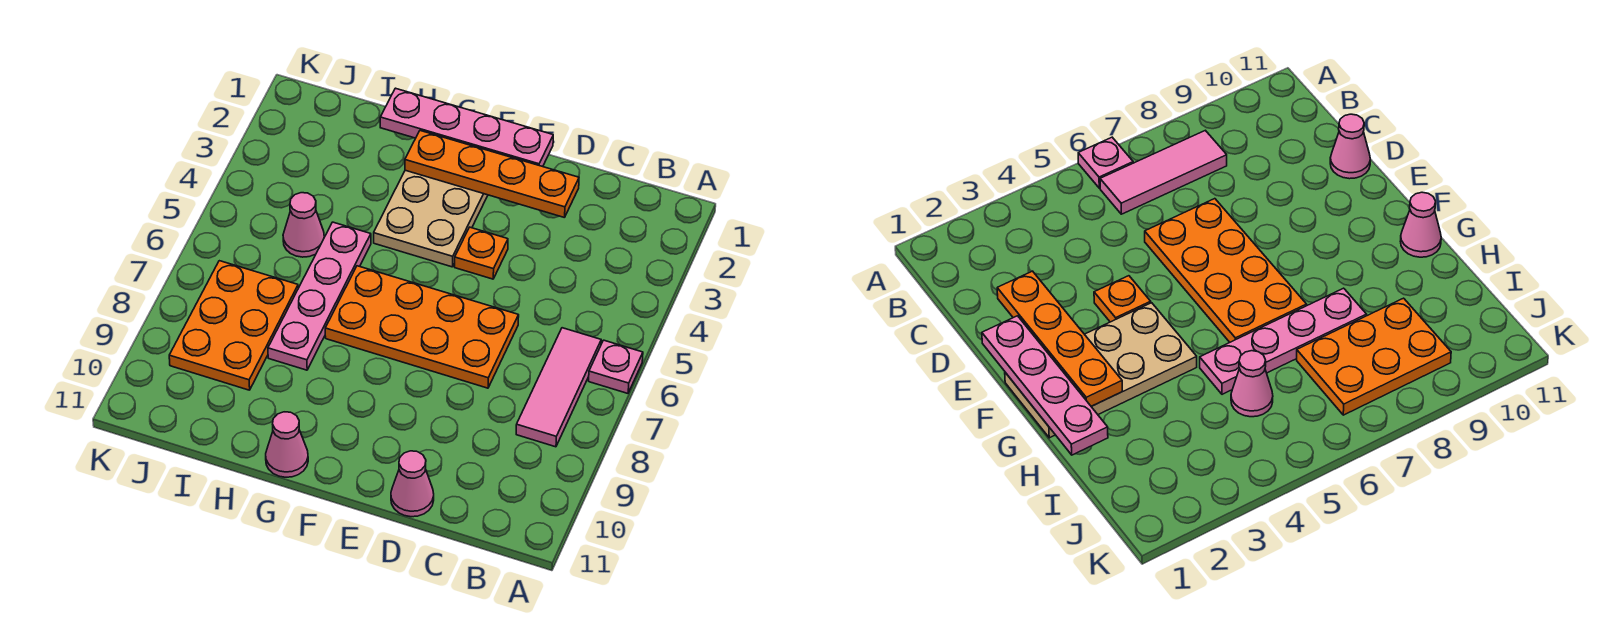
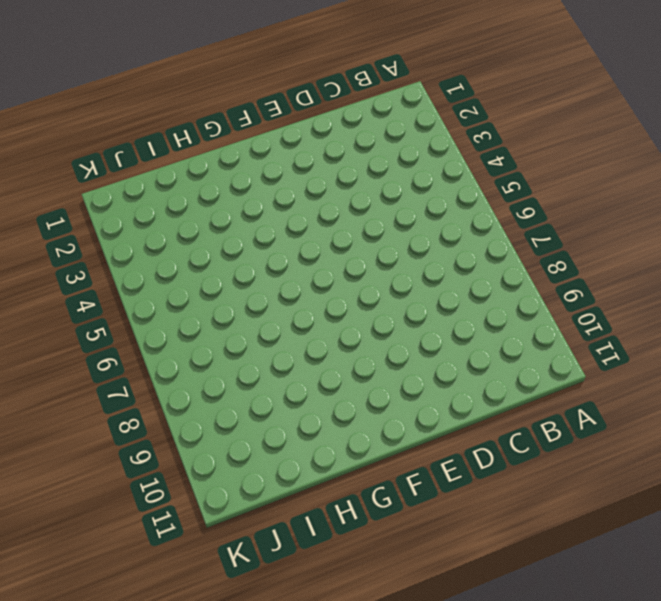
none -> pink 1x1 plate [589,340,643,393]
none -> pink 1x3 tile [516,328,601,447]
none -> orange 2x4 plate [325,266,519,388]

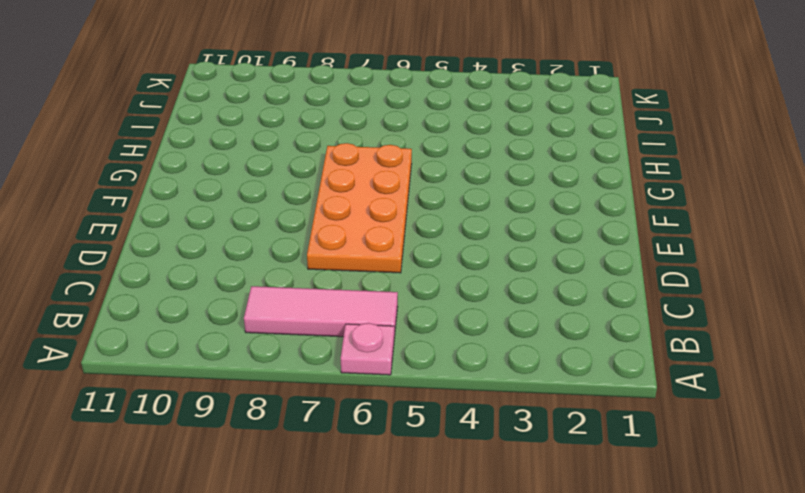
none -> pink 1x1 cone [391,451,434,517]
none -> orange 1x1 plate [455,227,508,279]
none -> tan 2x4 plate [374,170,488,267]

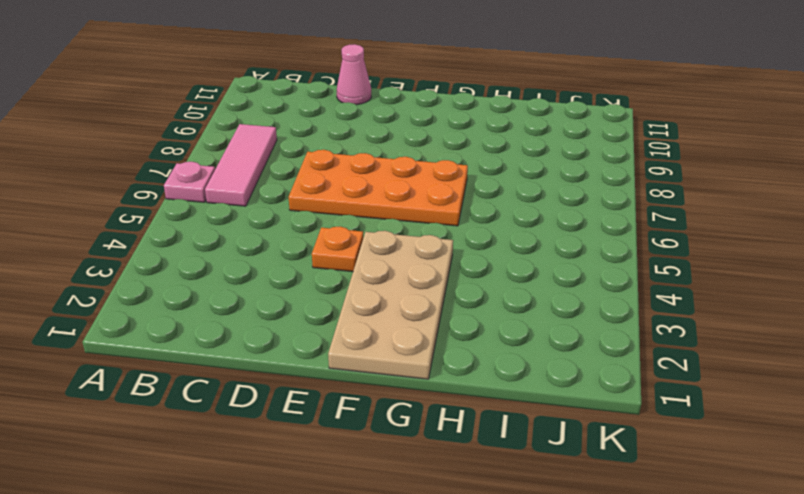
none -> pink 1x1 cone [266,412,308,477]
none -> pink 1x4 plate [268,222,371,370]
none -> pink 1x1 cone [283,193,324,257]

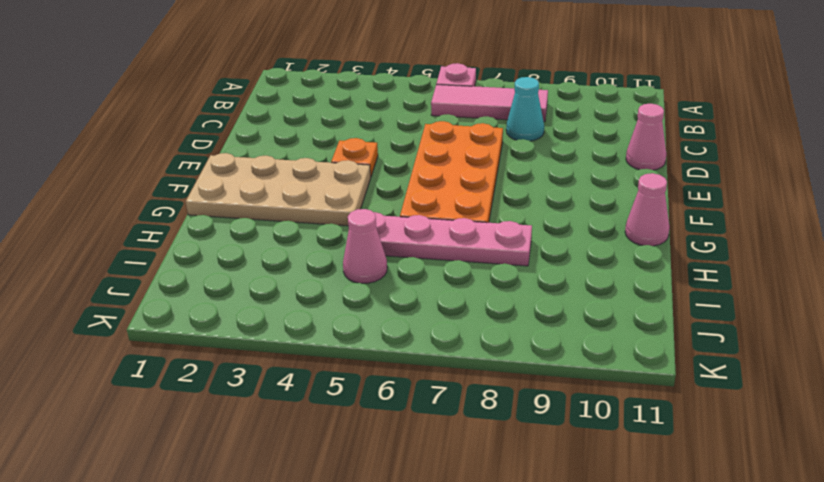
cyan 1x1 cone [506,77,544,141] -> none
none -> orange 2x3 plate [169,261,298,390]
none -> orange 1x4 plate [405,131,579,218]
none -> pink 1x4 plate [380,88,553,167]

